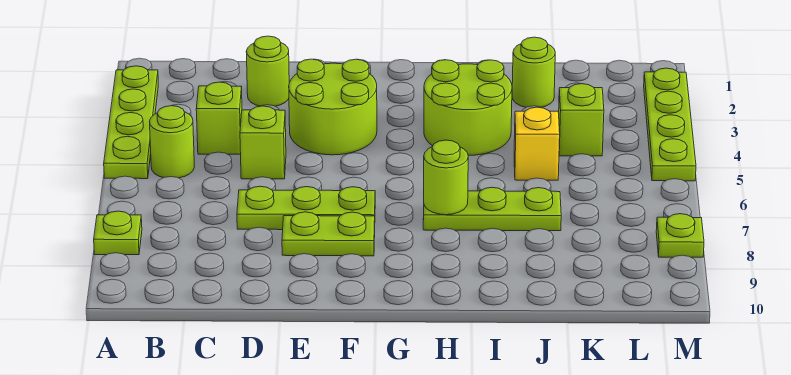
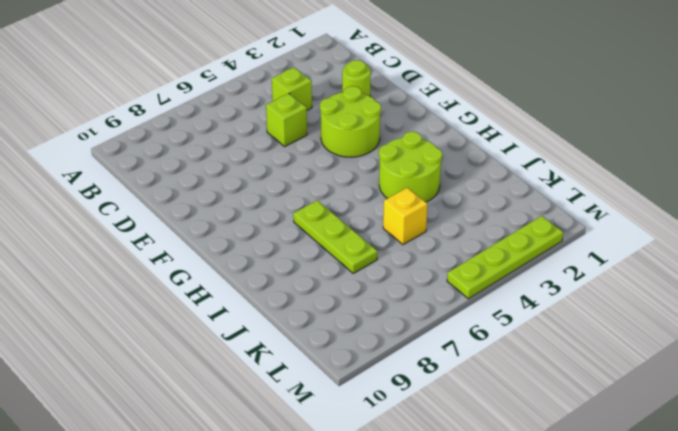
none -> lime 1x4 plate [104,66,158,179]
none -> lime 1x1 plate [94,211,142,255]
none -> lime 1x1 round brick [149,106,195,178]

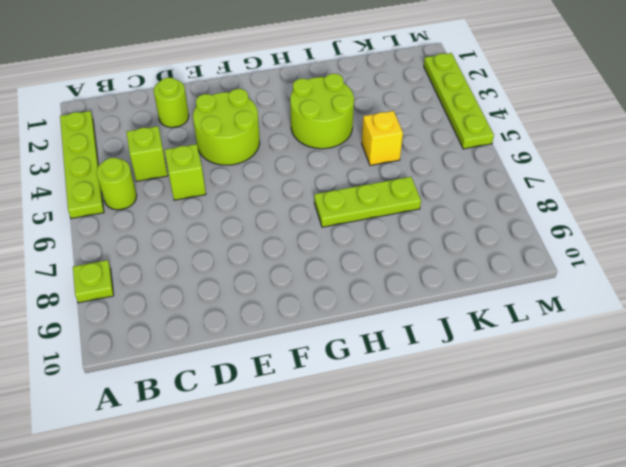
none -> lime 1x3 plate [237,186,375,230]
none -> lime 1x2 plate [282,212,375,256]
none -> lime 1x1 round brick [512,37,555,107]

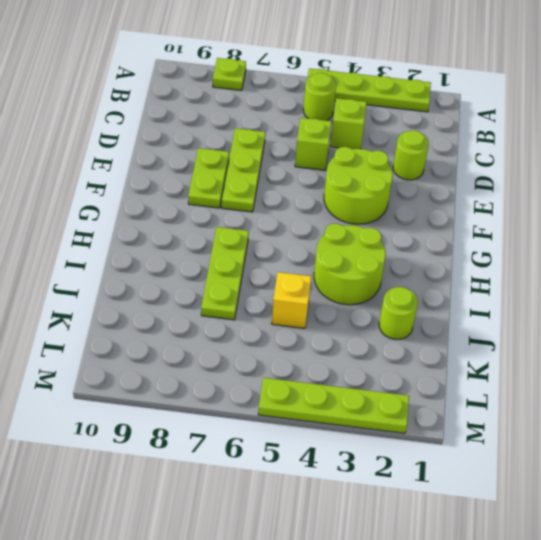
none -> lime 1x1 brick [559,84,604,156]
none -> lime 1x1 plate [656,214,704,257]
none -> lime 1x1 round brick [424,140,468,215]

